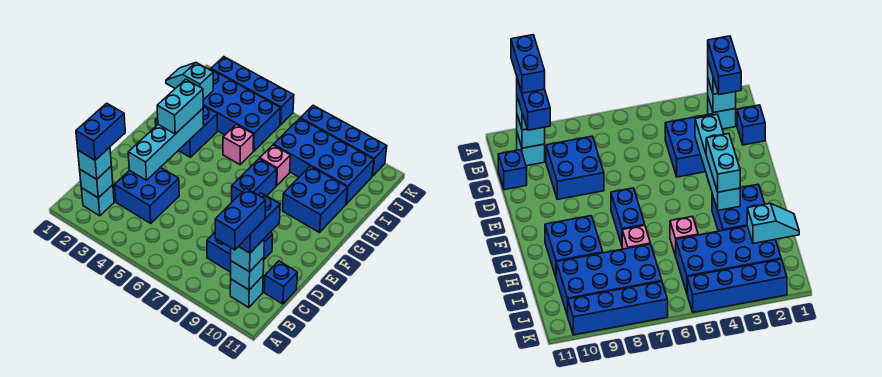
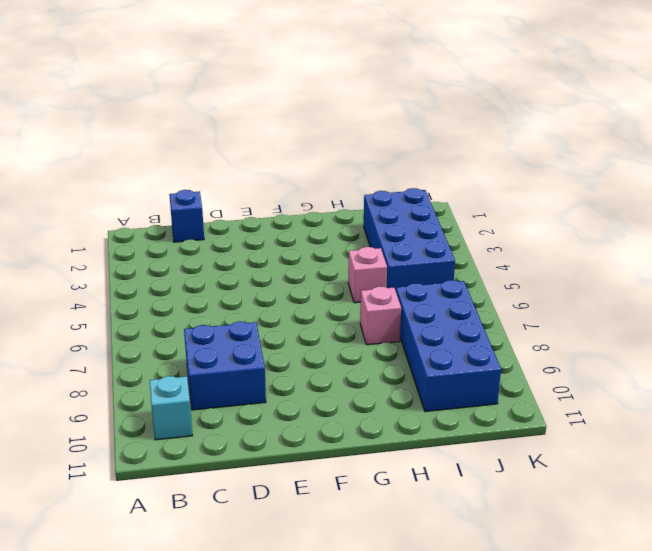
none -> cyan 1x1 brick [81,185,114,216]
none -> blue 2x2 brick [115,167,179,223]
none -> blue 1x1 brick [264,261,298,304]

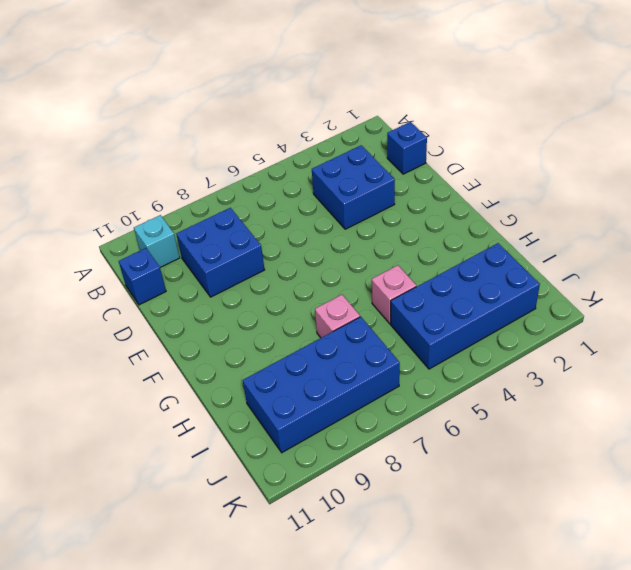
none -> cyan 1x1 brick [81,185,114,216]
none -> blue 1x2 brick [232,159,277,202]
none -> blue 2x2 brick [155,106,217,157]

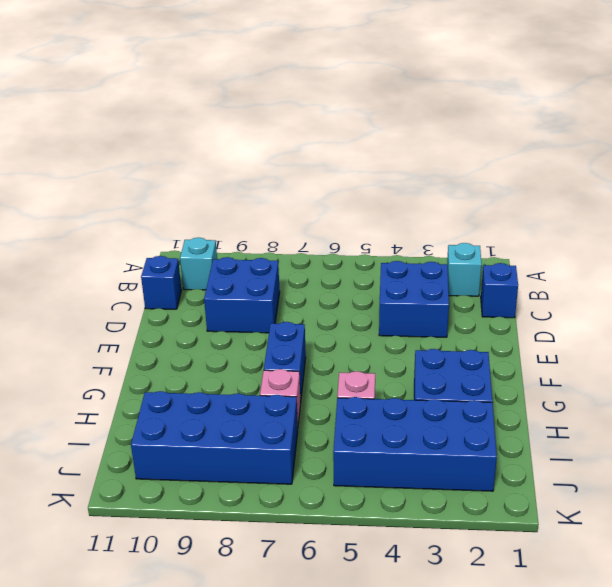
none -> blue 2x2 brick [283,166,347,233]
none -> blue 1x4 brick [211,57,294,125]
none -> blue 1x4 brick [300,105,387,176]

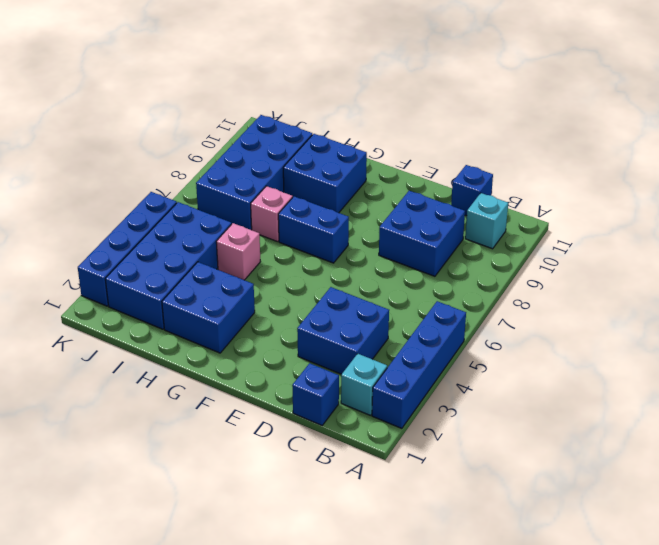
blue 1x4 brick [372,301,466,429] -> blue 1x4 brick moved to [300,105,387,176]
none -> cyan 1x1 brick [80,166,113,198]
none -> cyan 1x1 brick [231,258,264,290]
none -> cyan 1x4 brick [128,109,204,180]

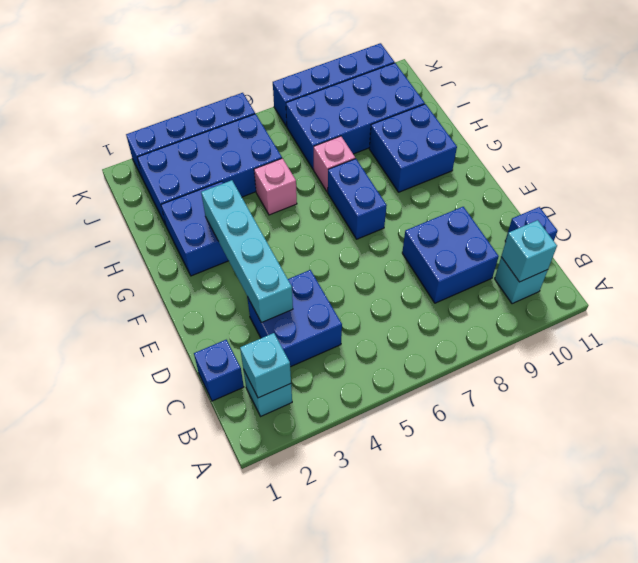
none -> cyan 1x2 slope [166,63,213,100]
none -> cyan 1x1 brick [78,147,111,179]
none -> cyan 1x1 brick [231,239,264,272]

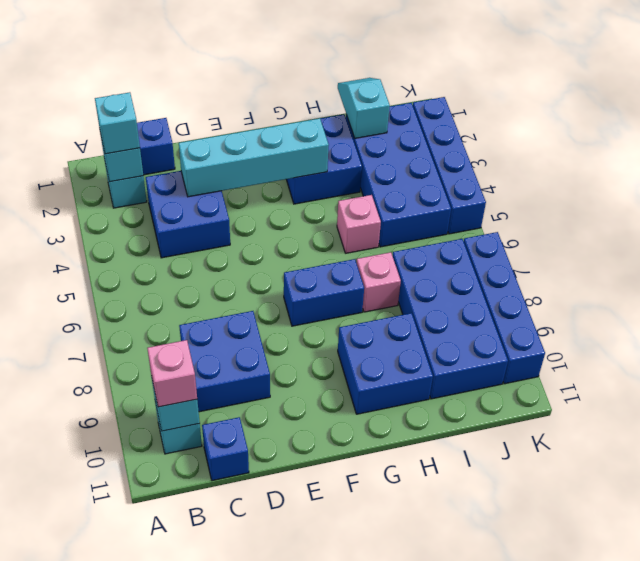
pink 1x1 brick [147,340,197,407] -> cyan 1x1 brick [231,239,264,272]
none -> cyan 1x2 brick [157,79,203,134]
none -> blue 1x2 brick [76,103,125,160]
none -> blue 1x2 brick [239,193,280,253]

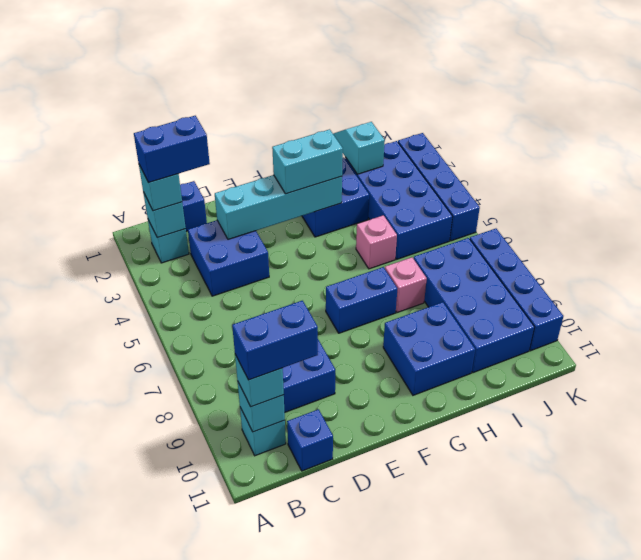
none -> blue 1x2 brick [215,188,266,250]

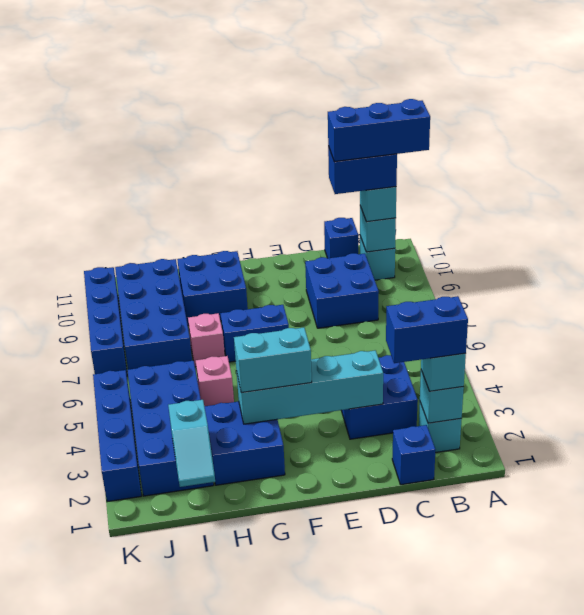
blue 1x3 brick [328,99,430,162] -> blue 1x2 brick [215,188,266,250]

